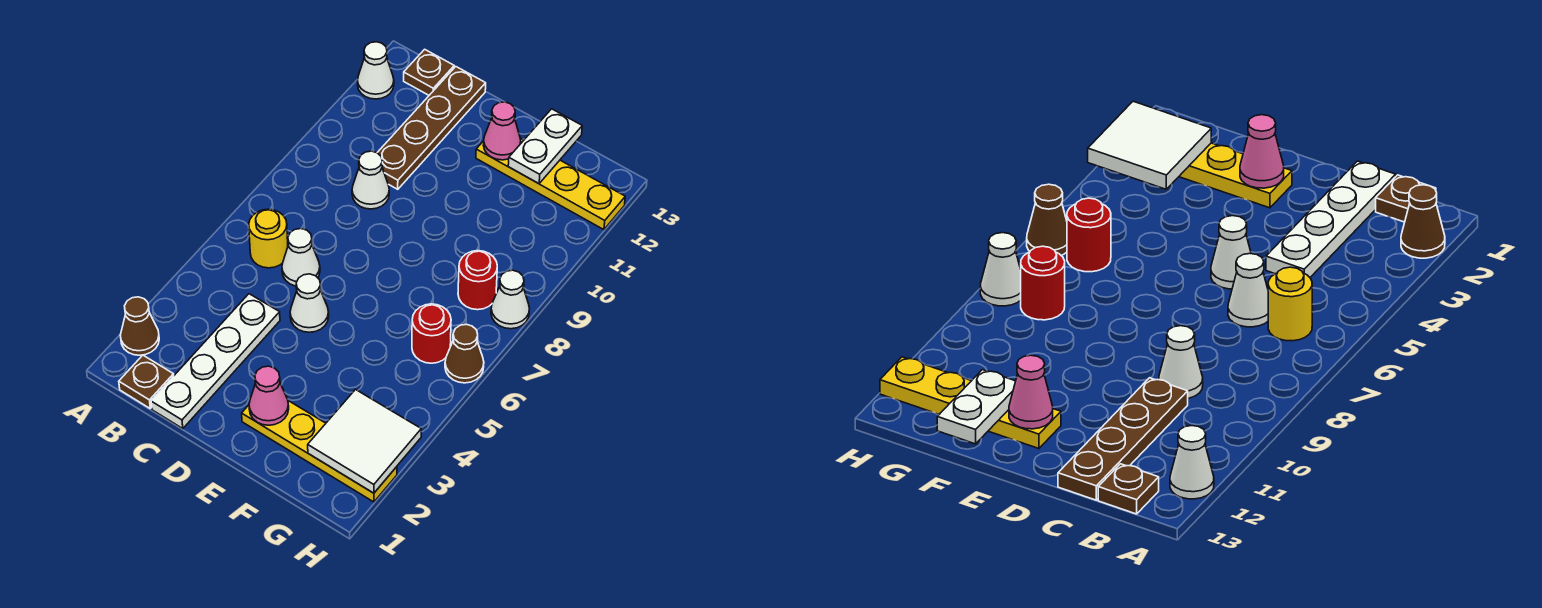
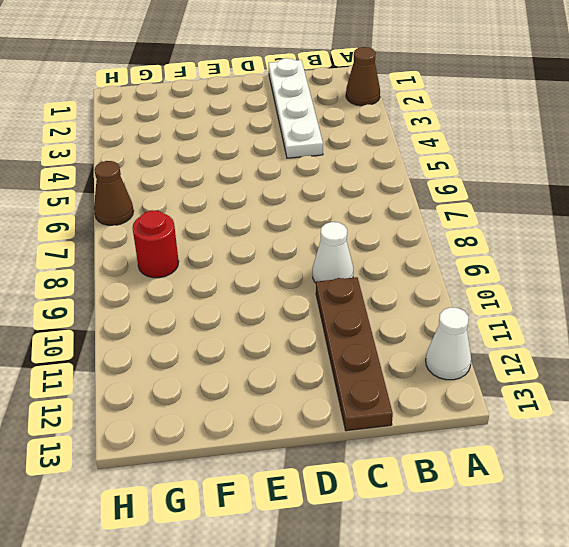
none -> brown 1x1 plate [119,355,174,408]
none -> yellow 1x1 round brick [249,209,288,268]
none -> brown 1x1 plate [404,49,454,95]

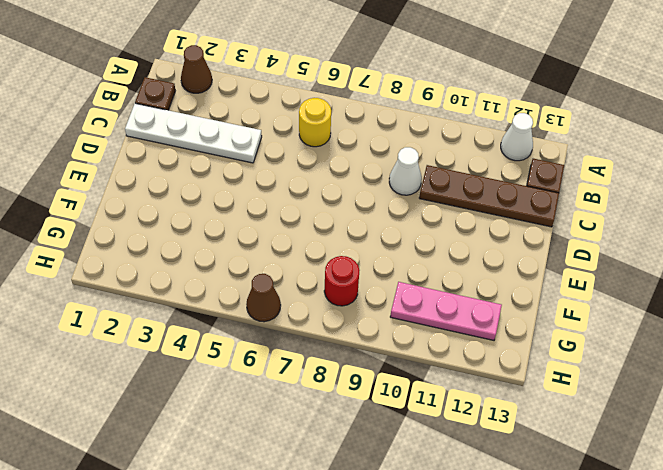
pink 1x3 plate [390,282,502,340] -> yellow 1x4 plate [476,138,625,230]
none -> white 1x1 cone [282,229,320,286]
none -> white 1x1 cone [290,274,329,332]
none -> yellow 1x4 plate [242,401,397,502]

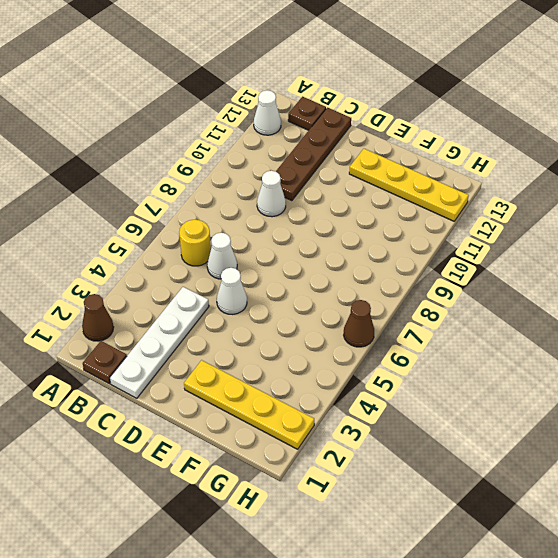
none -> red 1x1 round brick [412,304,451,363]
none -> red 1x1 round brick [458,251,497,310]
none -> white 1x1 cone [491,270,530,329]

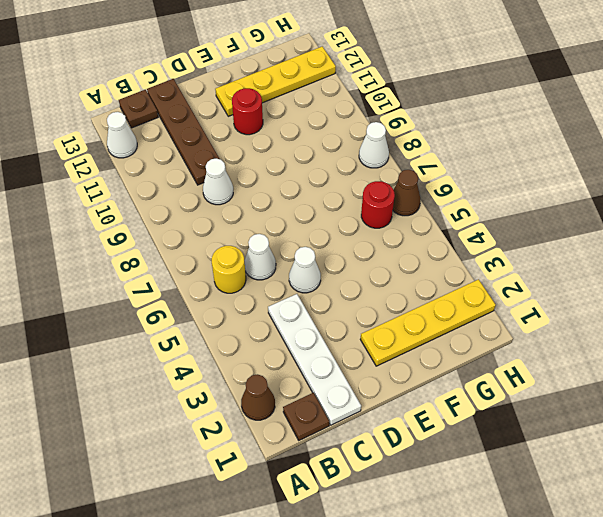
red 1x1 round brick [232,88,263,135] -> red 1x1 round brick moved to [458,251,497,310]
none -> pink 1x1 cone [249,366,289,425]
none -> pink 1x1 cone [483,102,521,160]
none -> white 1x2 plate [508,109,582,184]

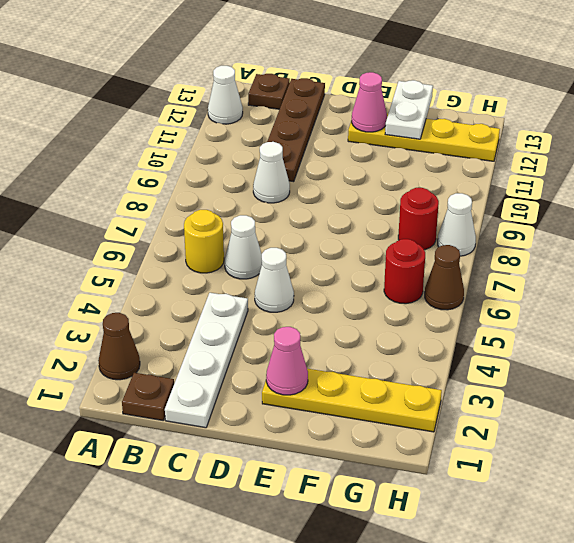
none -> white 2x2 tile [308,390,421,493]

